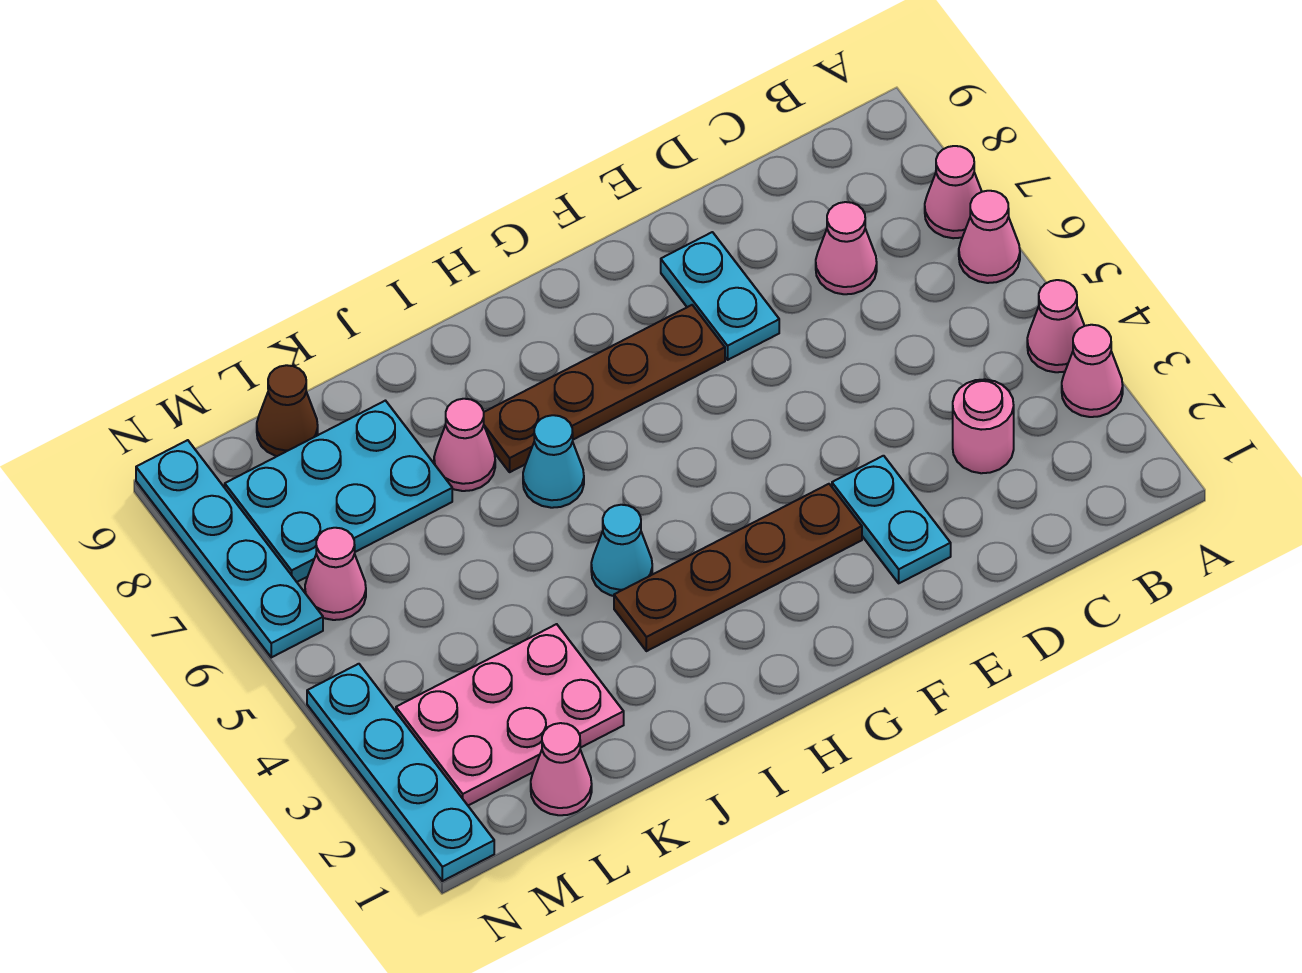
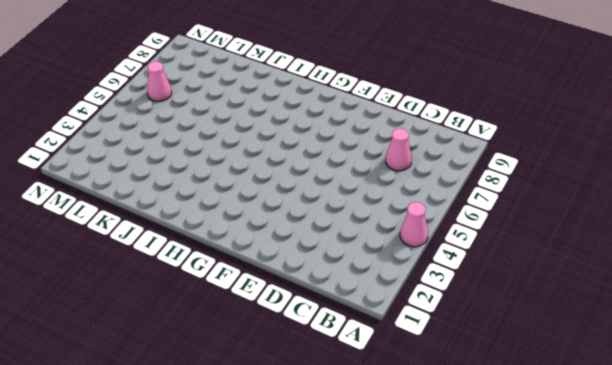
none -> pink 1x1 cone [1062,325,1123,417]
none -> pink 1x1 cone [959,191,1020,283]
none -> pink 1x1 cone [925,146,982,238]

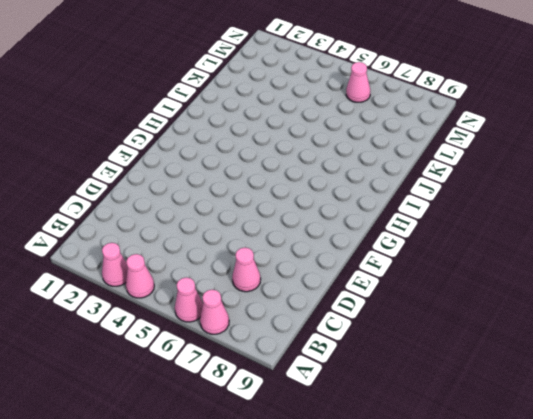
none -> pink 1x1 round brick [953,379,1014,473]
none -> cyan 1x2 plate [832,456,951,583]
none -> cyan 1x2 plate [661,232,779,360]

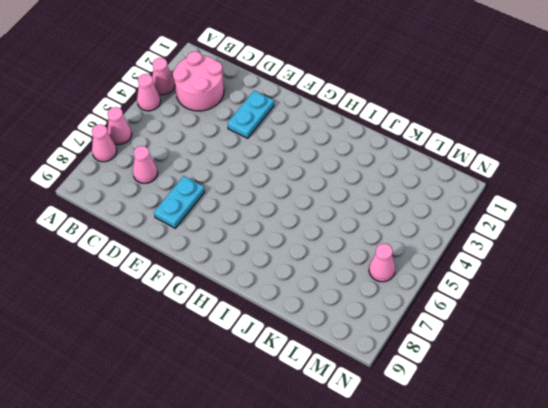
pink 2x2 round brick [173,52,224,111] -> pink 1x1 round brick [953,379,1014,473]
none -> brown 1x4 plate [614,484,862,651]
none -> brown 1x4 plate [484,305,725,472]
none -> cyan 1x1 cone [591,505,652,596]

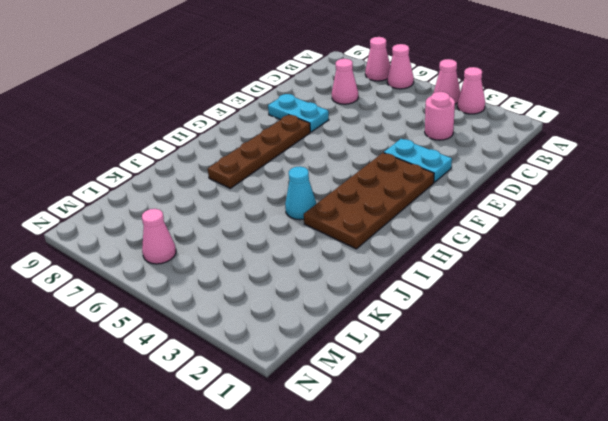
brown 2x4 plate [304,153,434,249] -> brown 1x4 plate [614,484,862,651]
none -> cyan 1x1 cone [523,415,584,508]
none -> pink 1x1 cone [434,399,495,491]
none -> pink 2x3 plate [396,624,624,805]

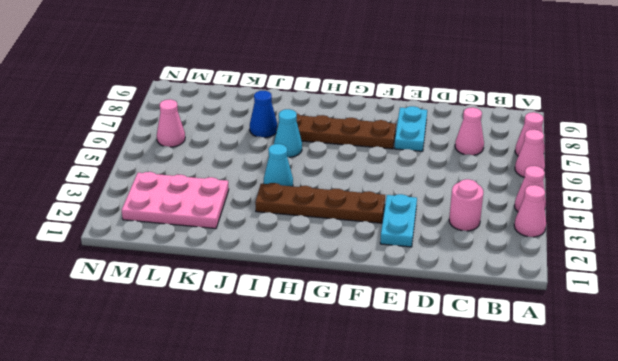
blue 1x1 cone [250,91,277,138] -> pink 1x1 cone [434,399,495,491]
none -> cyan 2x3 plate [225,401,452,582]
none -> pink 1x1 cone [531,723,592,815]
none -> brown 1x1 cone [257,365,318,456]

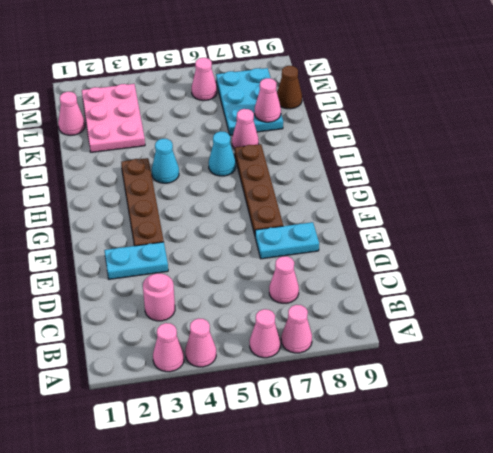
pink 1x1 cone [255,78,281,122] -> none
none -> cyan 1x4 plate [307,664,494,881]
none -> cyan 1x4 plate [136,440,323,657]

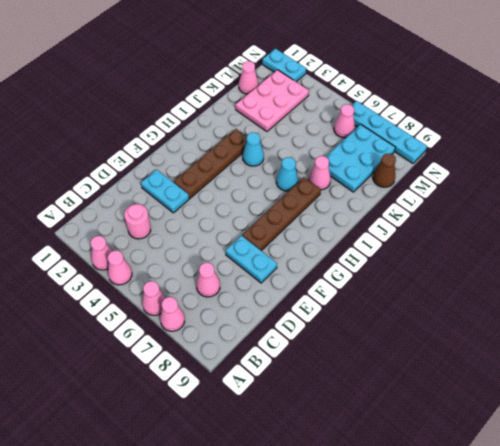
cyan 1x2 plate [262,49,306,82] -> cyan 1x4 plate [307,664,494,881]

